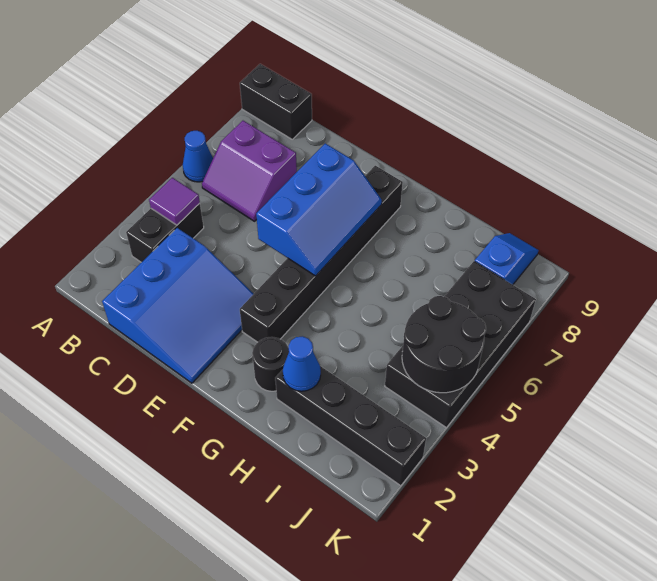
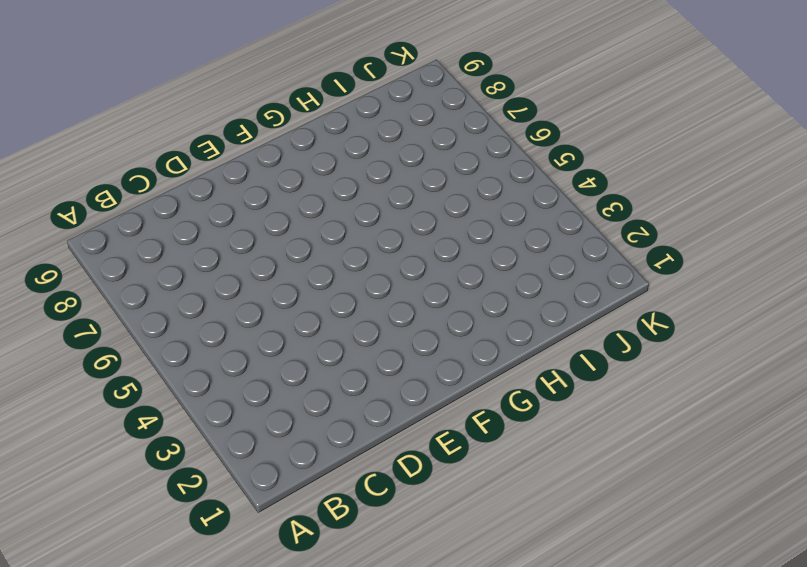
none -> blue 1x1 cone [183,131,213,182]
none -> black 1x2 brick [240,64,312,139]
none -> black 1x2 brick [126,203,204,262]

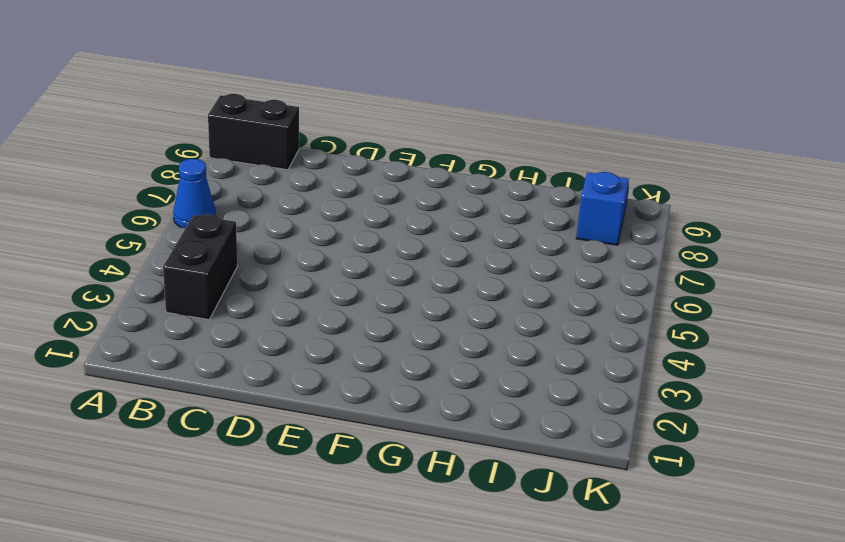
none -> purple 2x2 slope [202,121,297,221]
none -> blue 3x3 slope [102,228,254,383]
none -> black 1x6 brick [240,166,403,342]

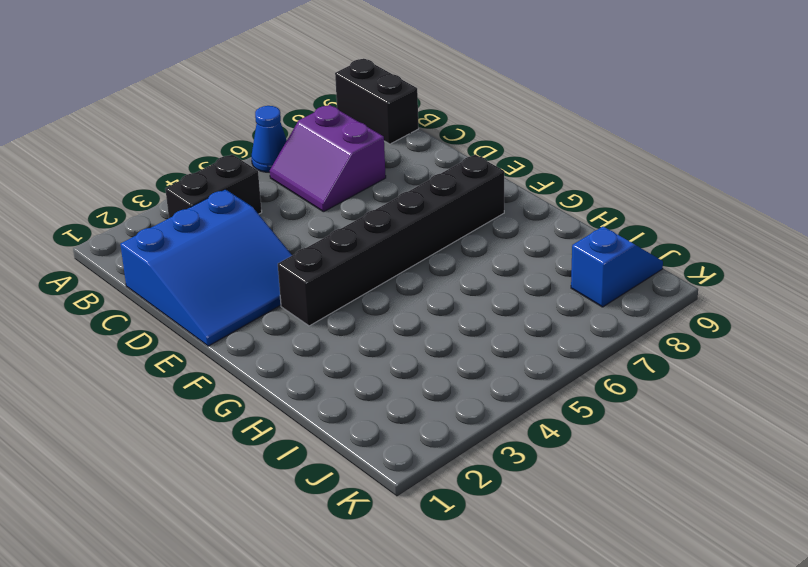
none -> black 1x1 round brick [252,337,289,391]
none -> black 1x4 brick [275,366,426,486]
none -> black 2x4 brick [385,261,536,428]

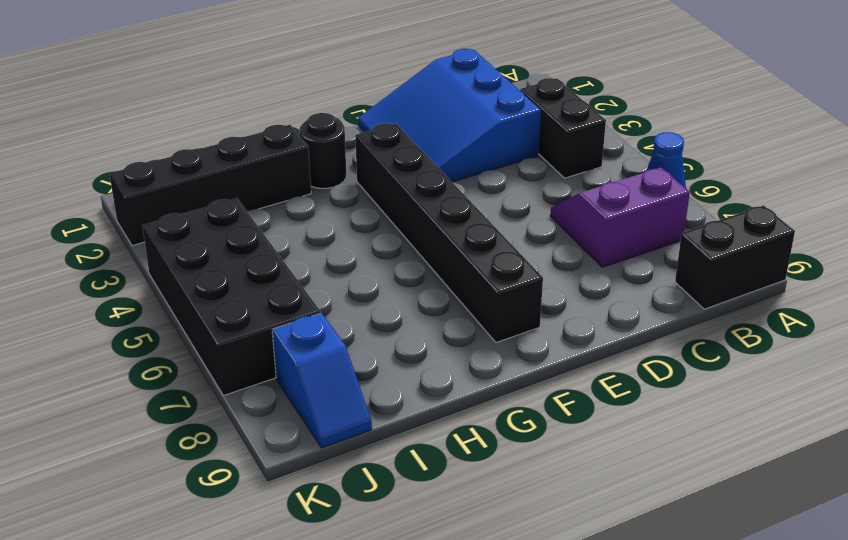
none -> purple 1x1 tile [149,178,200,225]
none -> blue 2x3 slope [256,143,382,276]
none -> blue 1x1 cone [283,336,321,391]

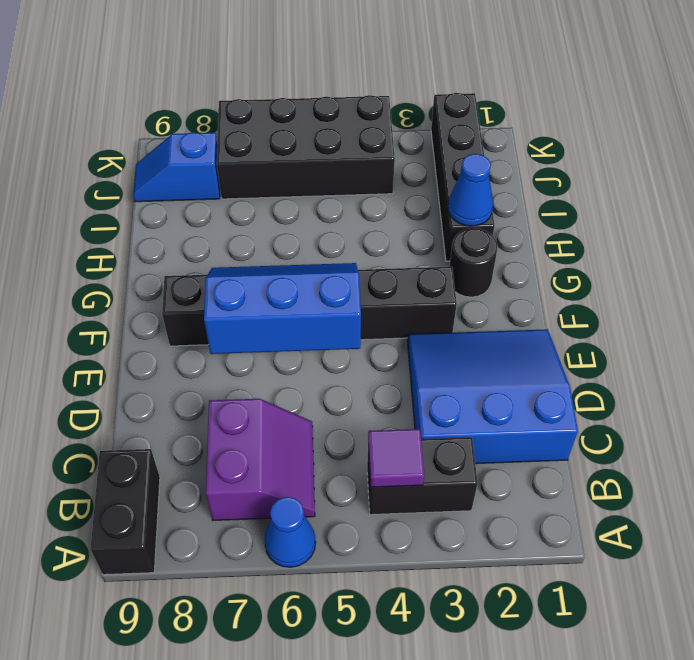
none -> black 2x2 round brick [402,296,486,393]

